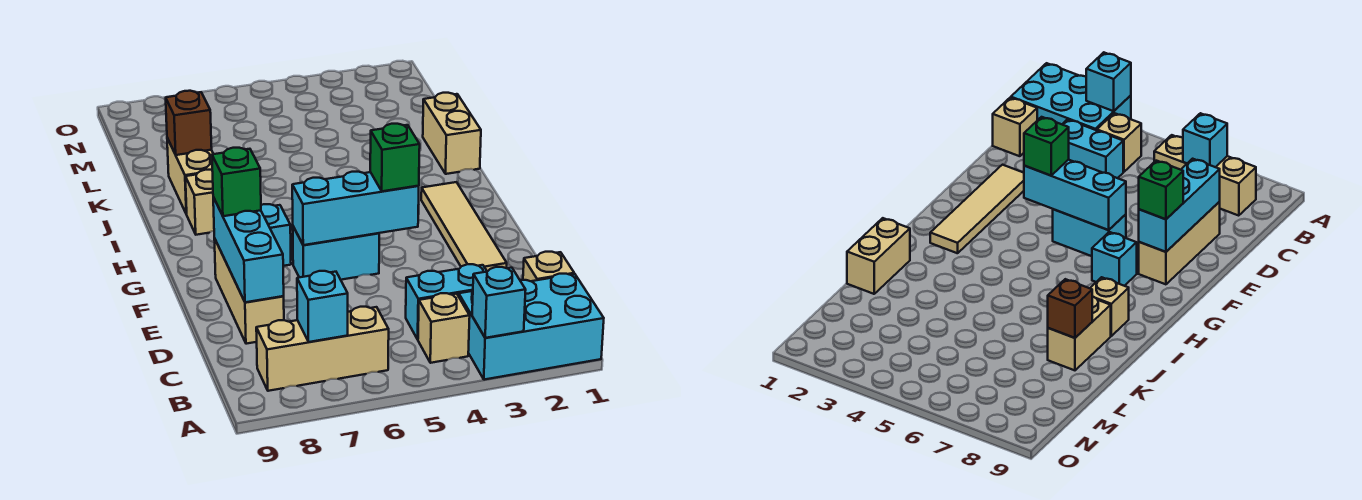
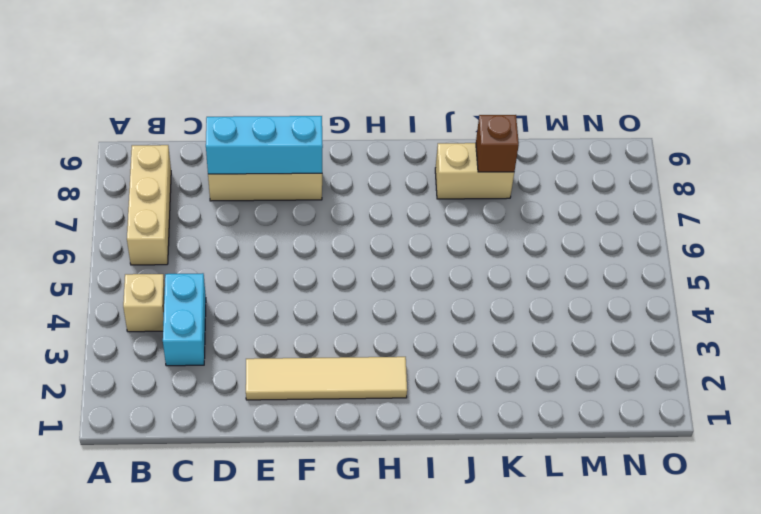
none -> cyan 2x3 brick [459,274,604,380]
none -> tan 1x1 brick [523,252,574,281]
none -> cyan 1x2 brick [293,227,379,280]

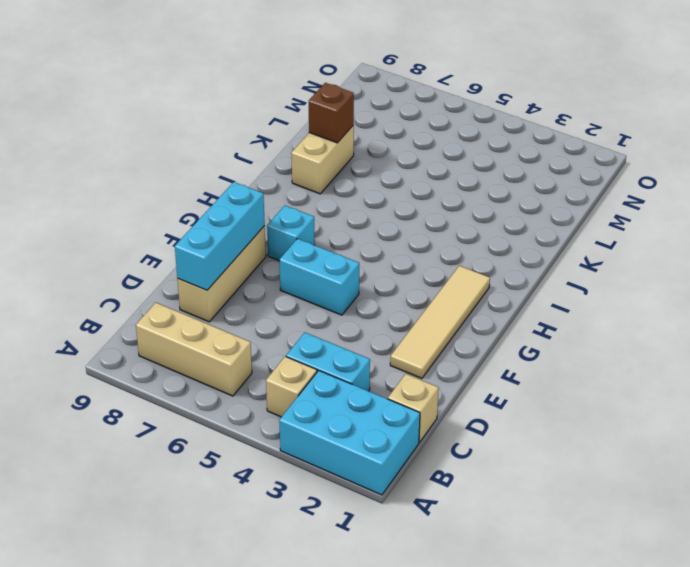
none -> tan 1x1 brick [185,170,214,235]
none -> tan 1x2 brick [423,93,481,174]
none -> cyan 1x1 brick [472,267,526,338]

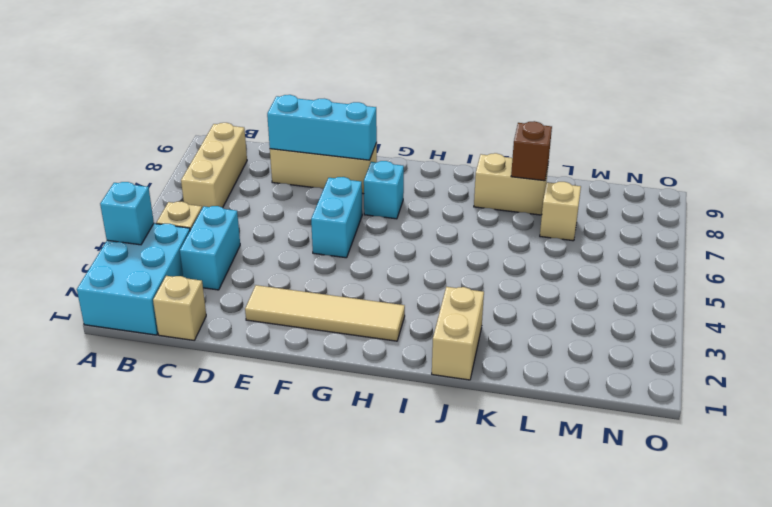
tan 1x2 brick [432,287,484,380] -> tan 1x2 brick turned to [423,93,481,174]
tan 1x1 brick [540,182,581,241] -> tan 1x1 brick moved to [185,170,214,235]
none -> cyan 1x1 brick [297,271,348,342]
none -> cyan 1x3 brick [292,172,419,245]
none -> green 1x1 brick [370,124,420,191]

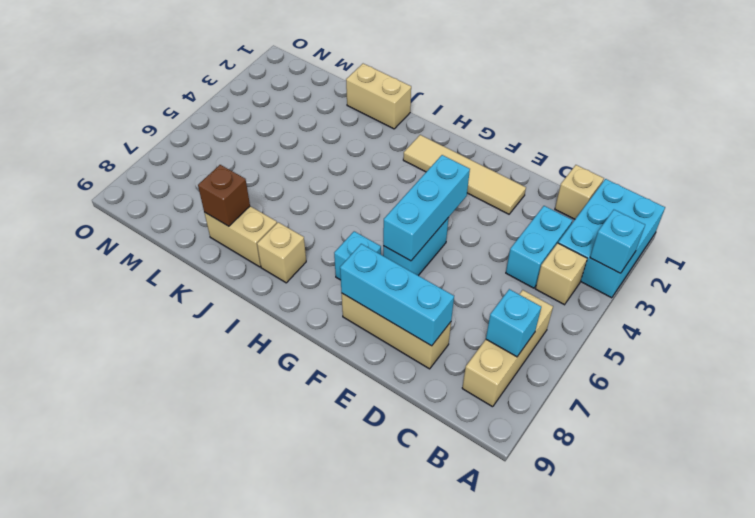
none -> green 1x1 brick [370,124,420,191]
none -> green 1x1 brick [212,148,261,216]

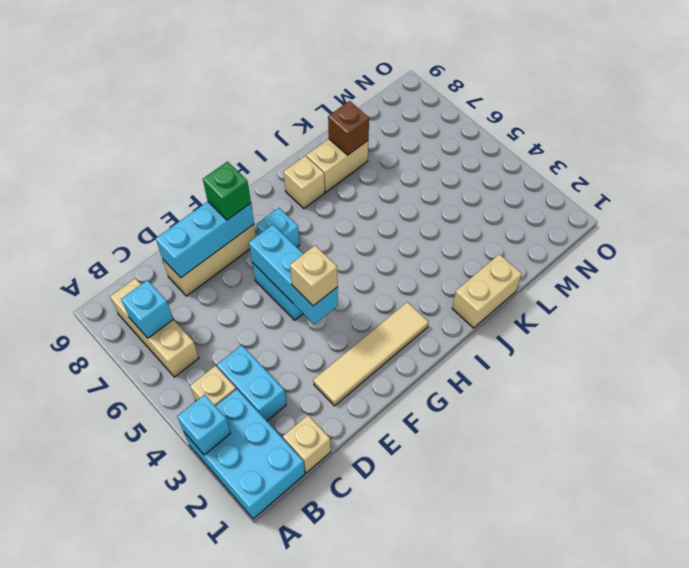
tan 1x1 brick [290,246,338,306] -> green 1x1 brick [370,124,420,191]

